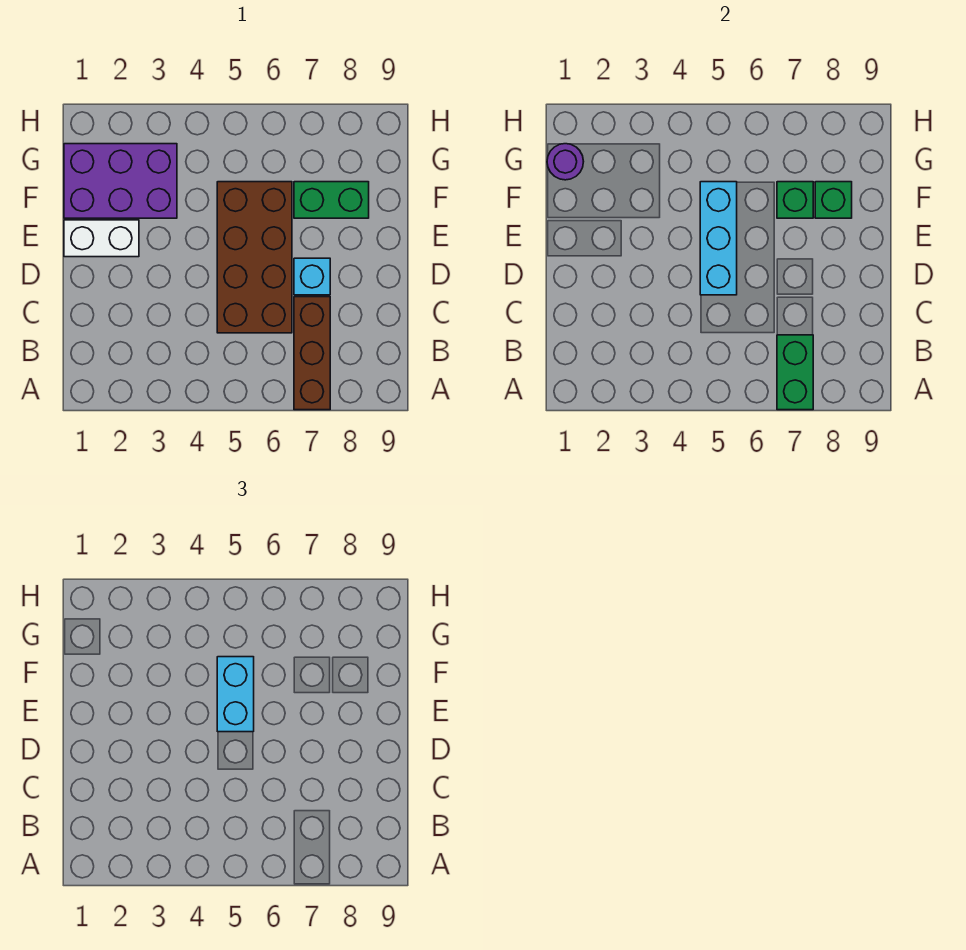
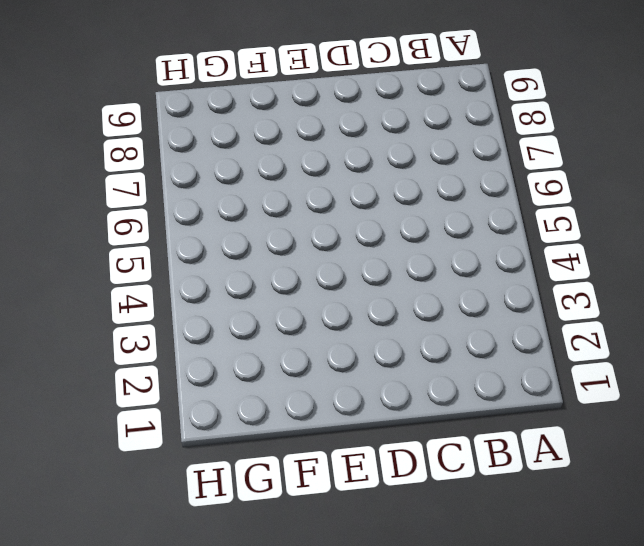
none -> brown 1x3 brick [294,297,330,410]
none -> brown 2x4 brick [217,182,292,333]
none -> cyan 1x1 brick [294,258,330,295]

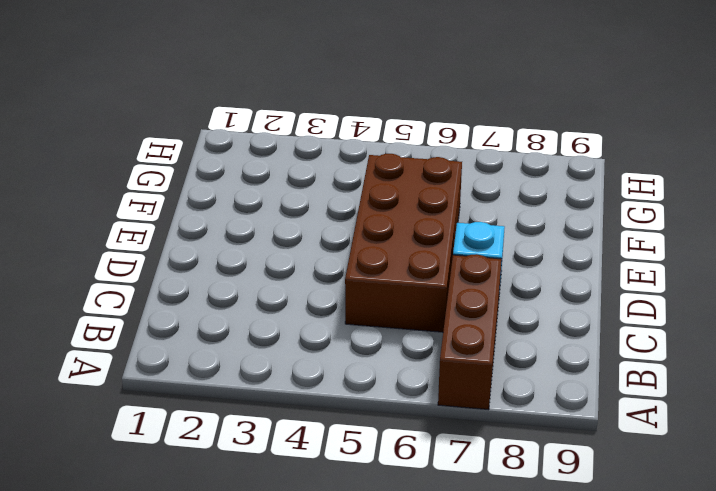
none -> white 1x2 brick [64,220,139,257]
none -> purple 2x3 brick [64,144,177,218]
none -> green 1x2 brick [294,182,369,218]

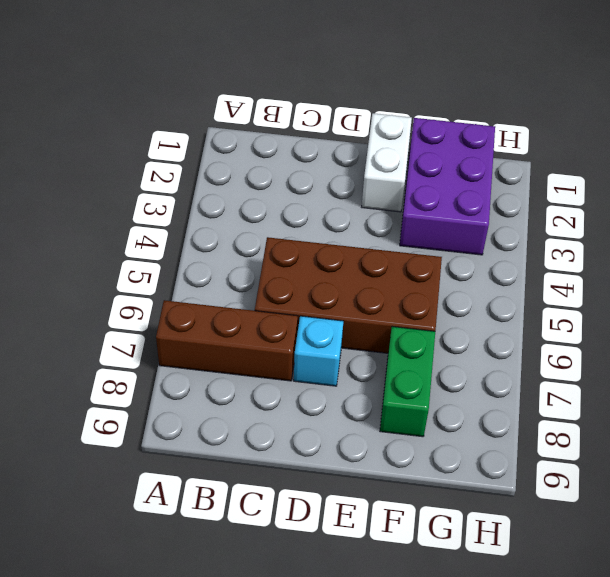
none -> green 1x2 brick [777,335,813,410]
none -> cyan 1x3 brick [700,182,737,295]
none -> green 1x1 brick [777,182,813,218]

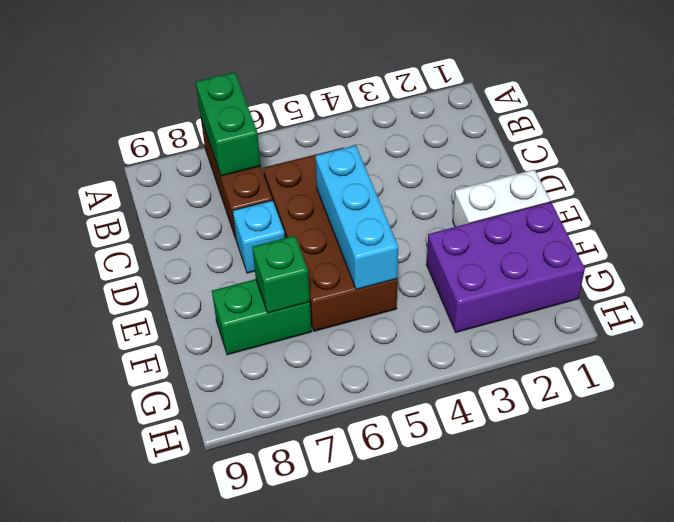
none -> green 1x1 brick [815,182,852,218]
none -> purple 1x1 round brick [547,144,584,180]
none -> cyan 1x2 brick [217,657,254,732]

